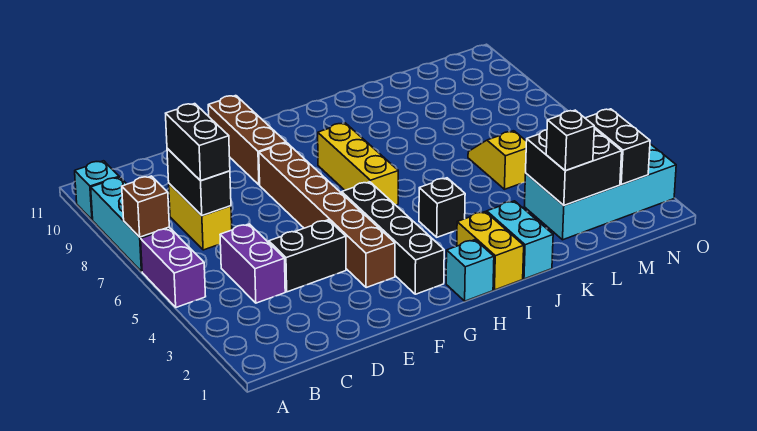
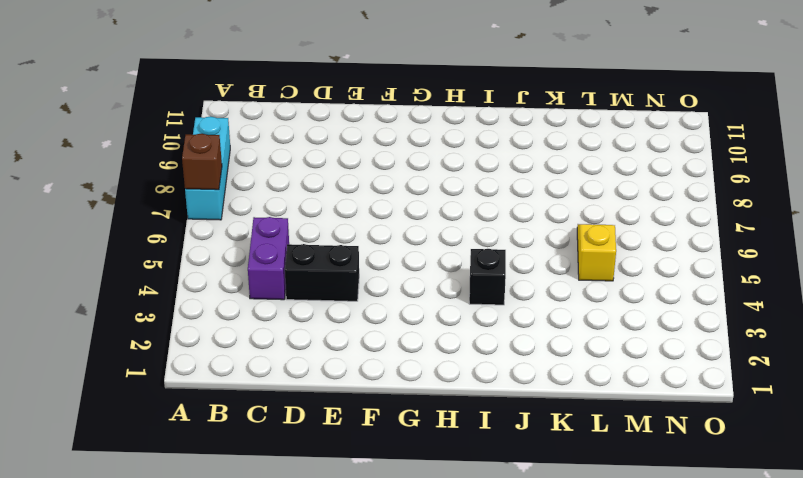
none -> purple 1x2 brick [141,228,206,307]
none -> cyan 1x1 brick [75,161,119,220]
none -> yellow 1x2 brick [169,184,232,250]

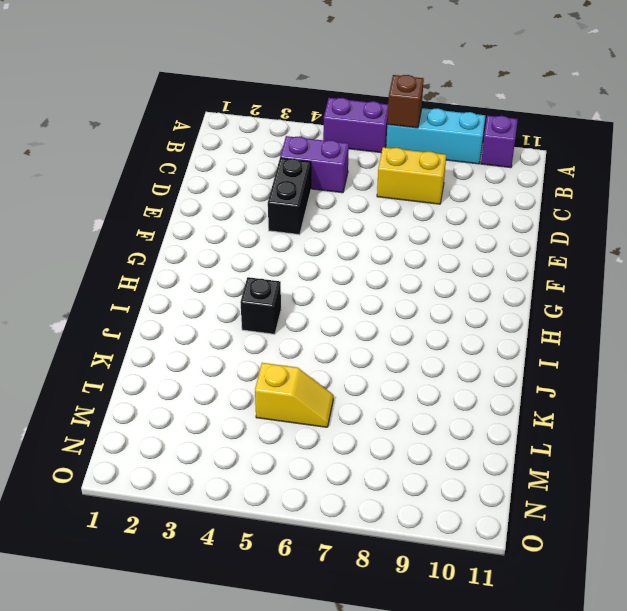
purple 1x1 brick [481,115,518,168] -> cyan 1x1 brick [75,161,119,220]
none -> brown 1x6 brick [259,143,395,288]
none -> brown 1x3 brick [208,96,286,185]
none -> black 1x4 brick [342,182,444,294]

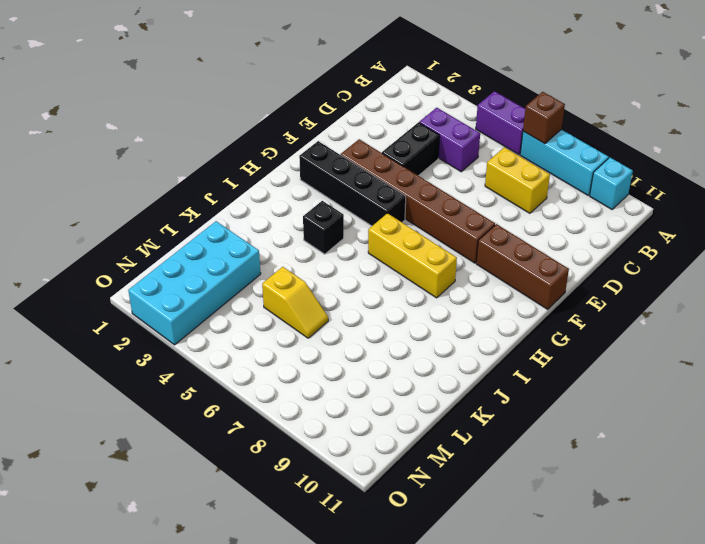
none -> cyan 1x1 brick [446,240,494,301]
none -> yellow 1x2 brick [457,212,524,290]
none -> cyan 1x2 brick [487,201,553,279]

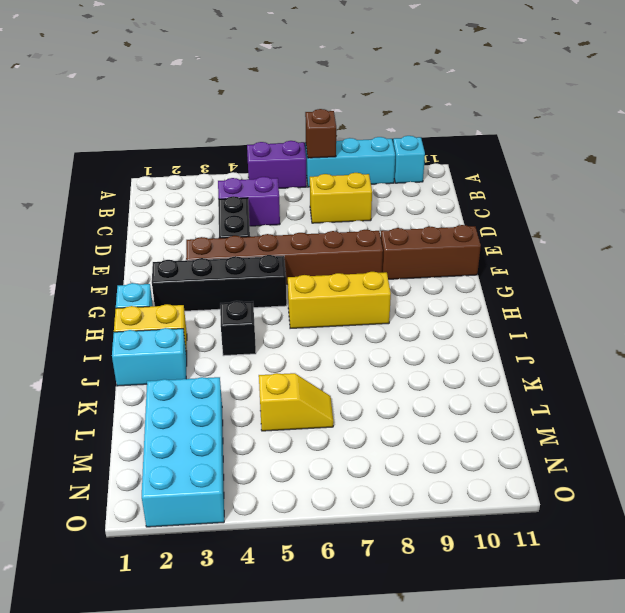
none -> black 1x2 brick [167,149,231,215]
none -> black 2x2 brick [526,129,622,205]
none -> black 1x2 brick [585,109,650,185]

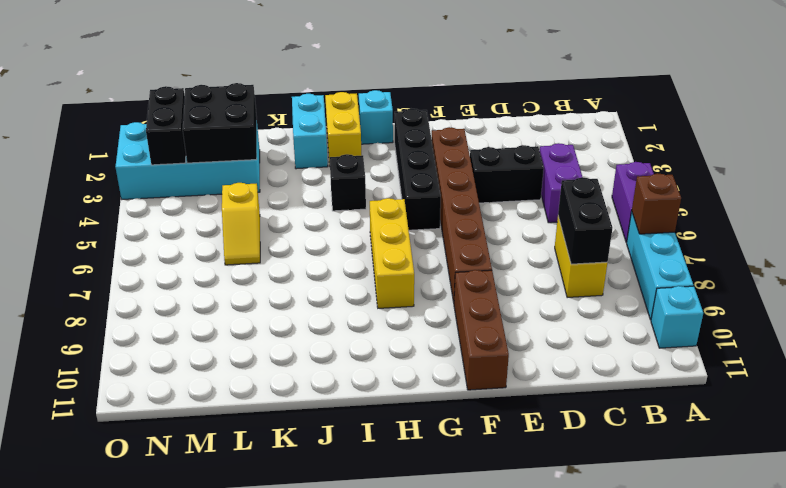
none -> black 1x2 brick [166,104,230,181]
none -> black 1x1 brick [546,110,594,171]

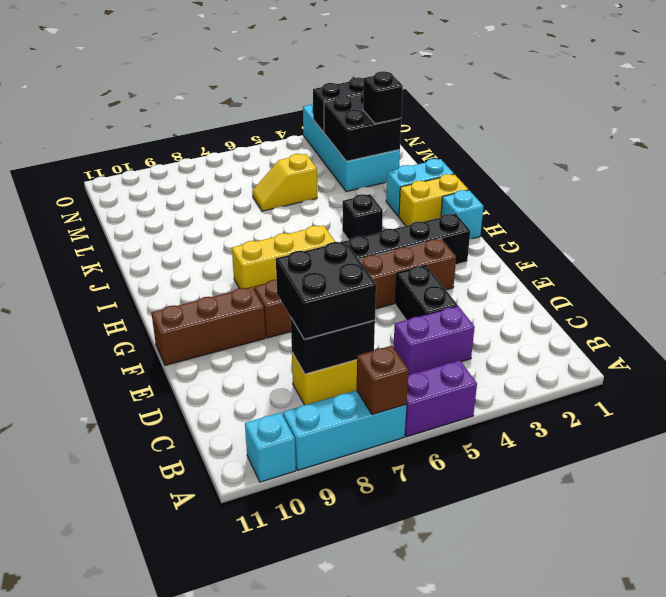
black 2x2 brick [276,241,376,339] -> black 1x2 brick [166,104,230,181]

